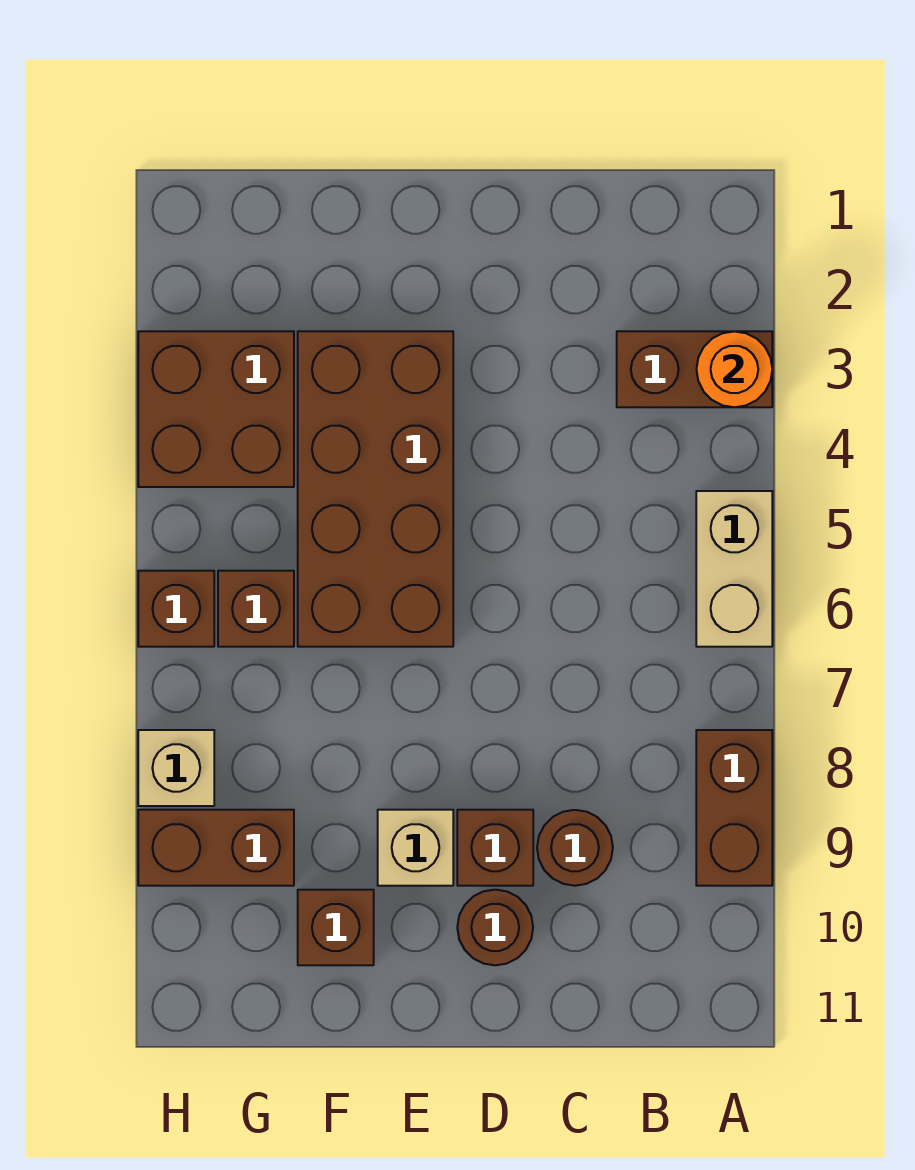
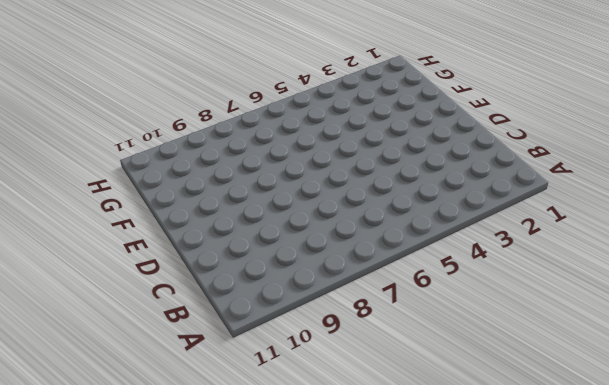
none -> brown 1x2 brick [617,331,772,407]
none -> tan 1x2 brick [696,491,772,647]
none -> brown 1x2 brick [696,730,772,886]

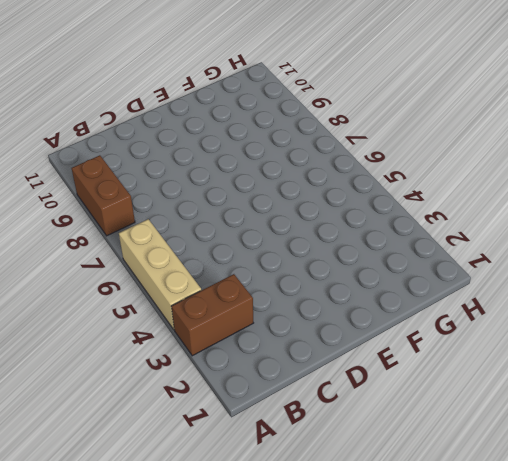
tan 1x3 brick [119,219,202,330] -> tan 1x2 brick [696,491,772,647]
none -> brown 1x1 round brick [537,810,613,886]
none -> brown 1x1 brick [457,810,533,886]
none -> brown 1x1 round brick [457,890,533,965]

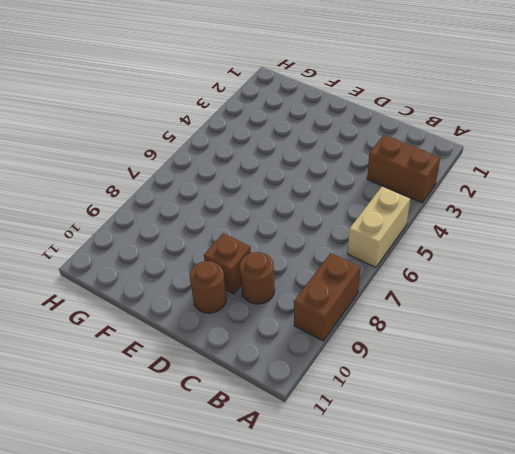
none -> brown 2x4 brick [298,331,453,647]
none -> tan 1x1 brick [378,810,453,886]
none -> brown 1x1 brick [298,890,374,965]

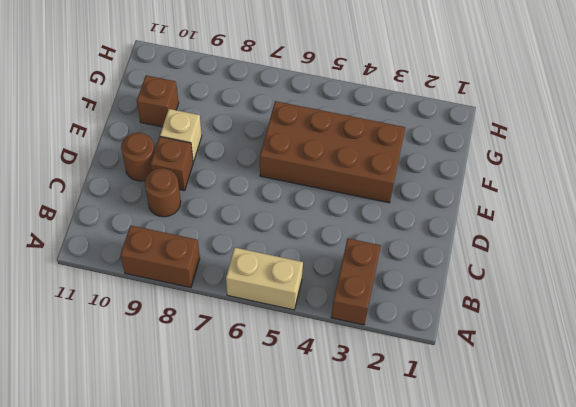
none -> brown 2x2 brick [138,331,294,487]
none -> brown 1x1 brick [218,571,294,647]
none -> brown 1x2 brick [138,810,294,886]

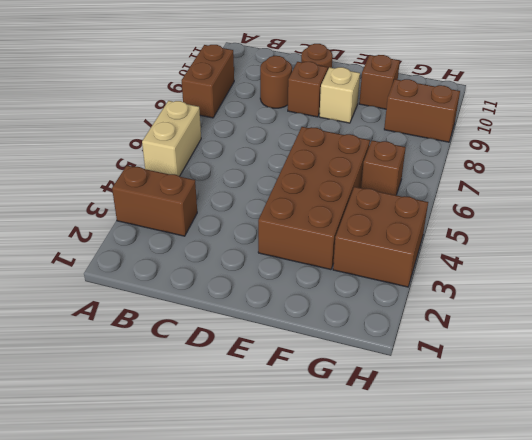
none -> brown 1x1 brick [138,571,214,647]
none -> tan 1x1 brick [138,730,214,806]
none -> orange 1x1 round brick [697,331,772,407]

